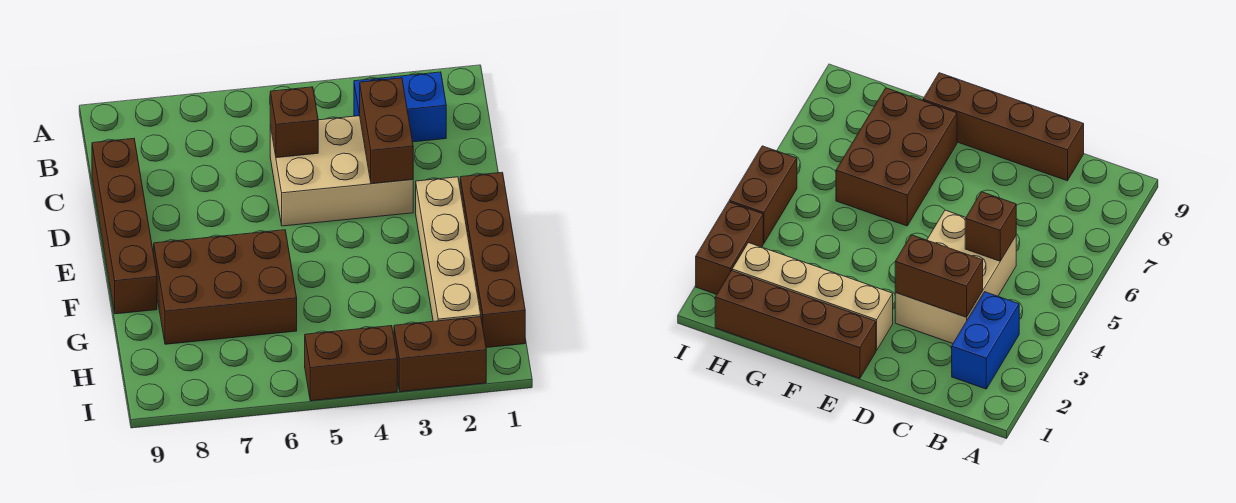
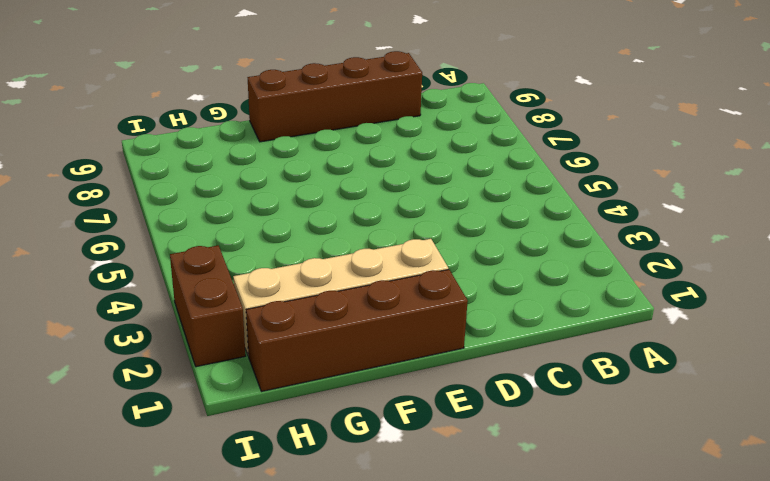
none -> blue 1x2 brick [354,72,446,142]
none -> tan 2x3 brick [270,116,413,226]

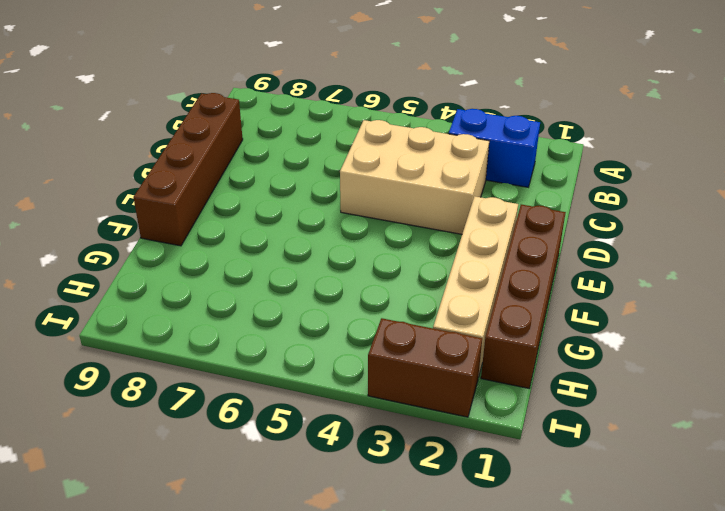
none -> brown 2x3 brick [154,230,297,344]
none -> brown 1x2 brick [305,326,397,401]

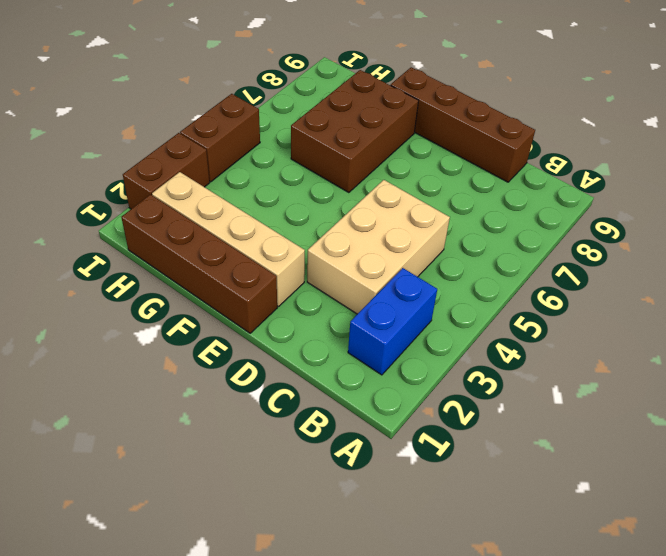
none -> brown 1x2 brick [359,78,413,184]
none -> brown 1x1 brick [270,87,318,158]

